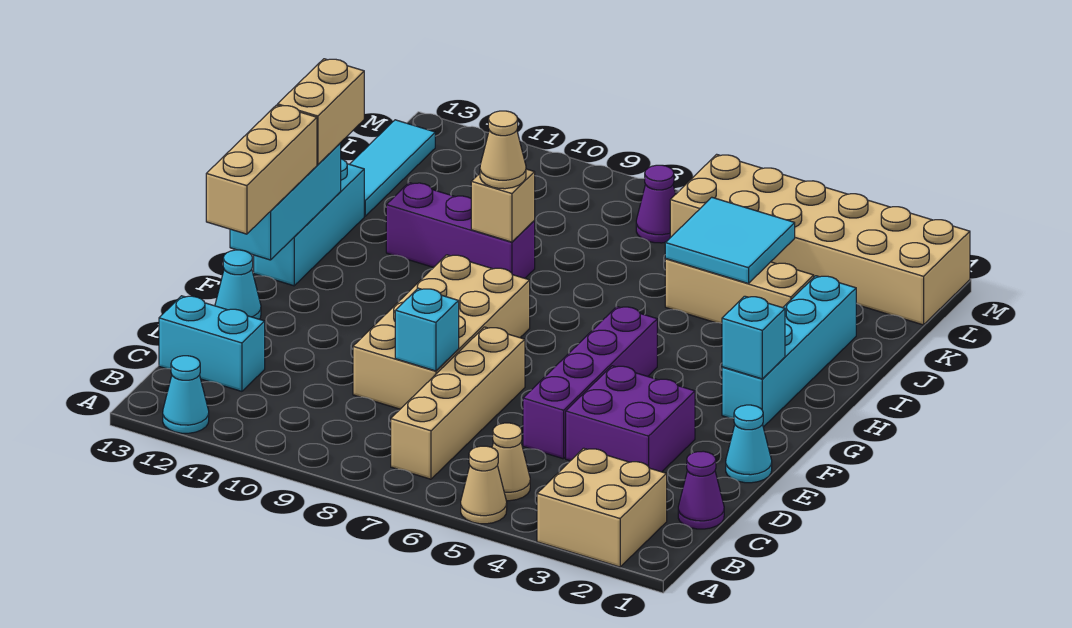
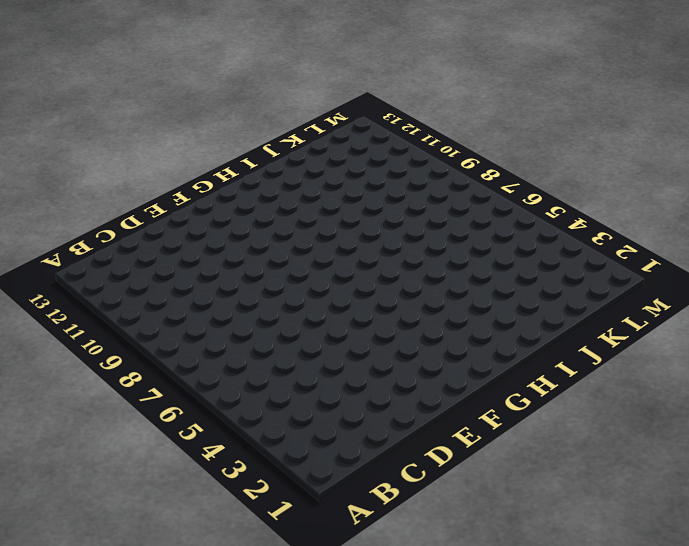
none -> tan 2x2 brick [537,448,667,567]
none -> tan 1x1 cone [461,446,507,524]
none -> cyan 1x1 cone [163,356,209,433]

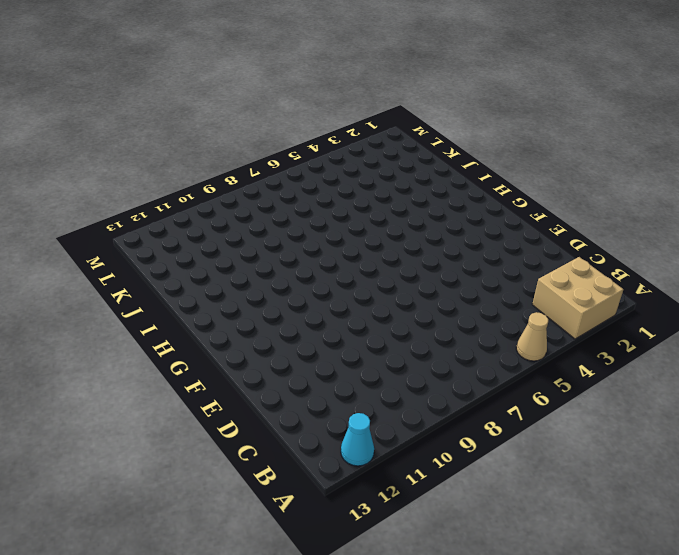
none -> tan 1x1 cone [492,423,530,501]
none -> tan 1x4 brick [391,327,525,479]
none -> purple 1x1 cone [678,451,724,529]

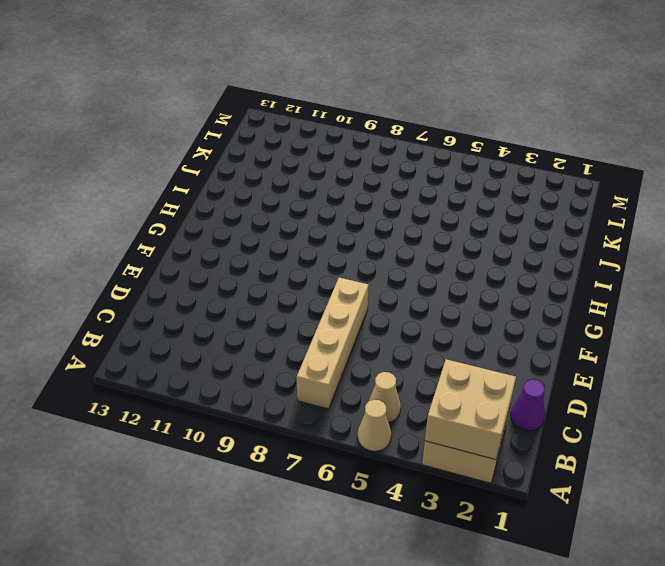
tan 2x2 brick [425,359,516,460] -> none
none -> cyan 1x1 cone [163,356,209,433]
none -> cyan 1x2 brick [159,296,265,391]
none -> purple 2x2 brick [566,366,695,472]

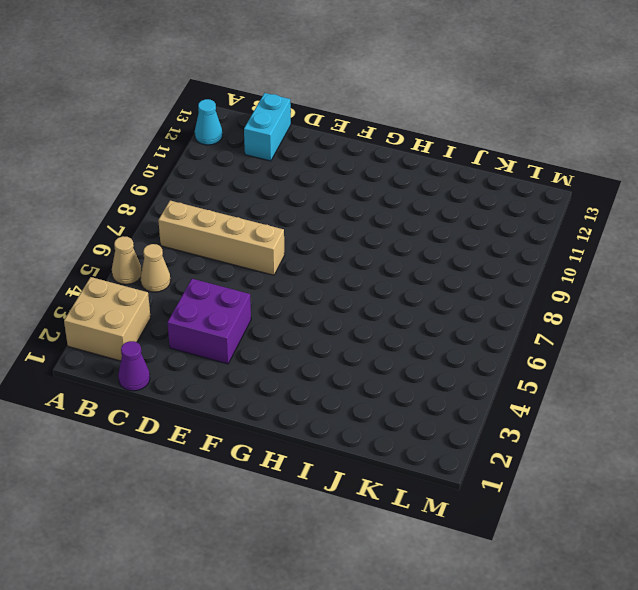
none -> purple 1x4 brick [523,307,657,459]
none -> tan 2x4 brick [353,255,530,409]
none -> cyan 1x1 cone [726,405,772,483]

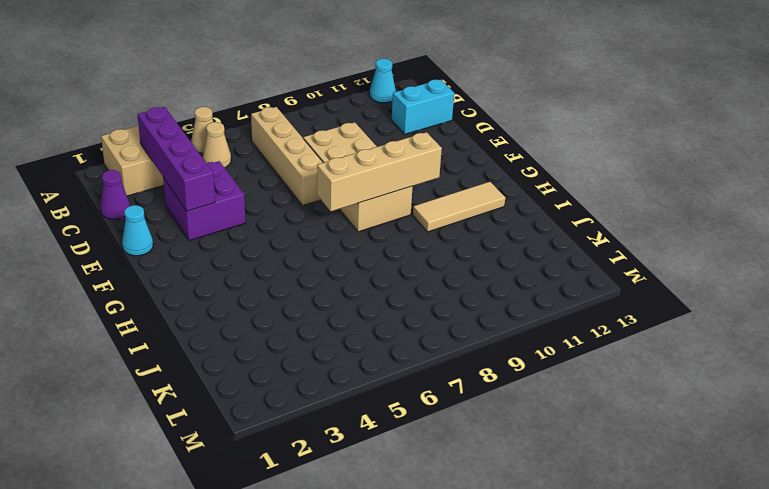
purple 1x4 brick [137,107,215,211] -> purple 1x4 brick moved to [523,307,657,459]
tan 1x4 brick [317,132,442,211] -> none
tan 1x3 tile [413,182,505,232] -> none
none -> cyan 1x1 cone [215,250,261,319]
none -> cyan 1x4 brick [722,276,856,427]
none -> cyan 1x3 brick [254,159,364,286]

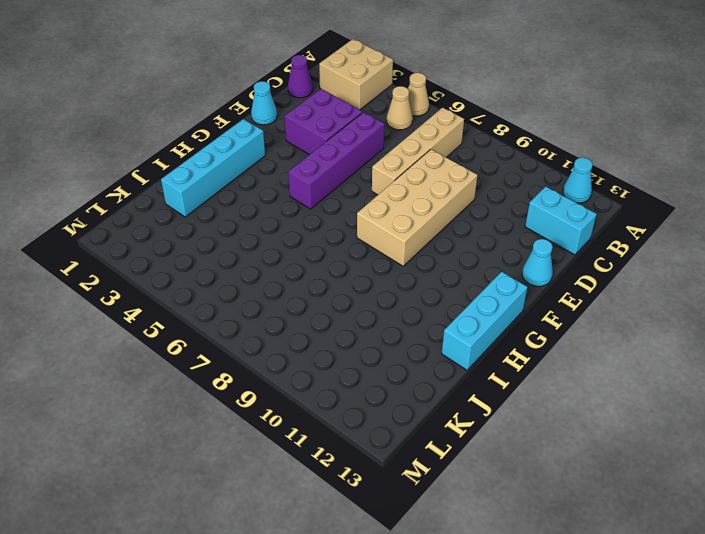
none -> purple 1x3 brick [386,183,535,278]
none -> tan 1x3 brick [665,259,814,323]
none -> cyan 1x3 tile [350,120,435,216]

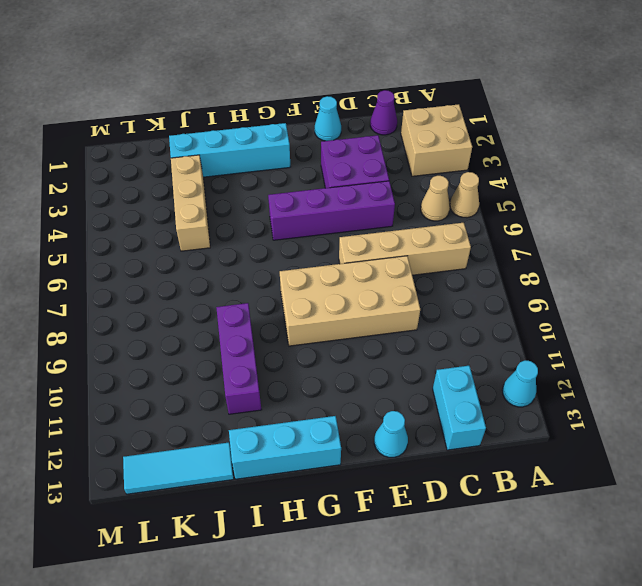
none -> tan 2x6 brick [670,154,970,325]
none -> purple 1x1 cone [636,165,676,243]
none -> cyan 1x1 brick [395,288,459,371]

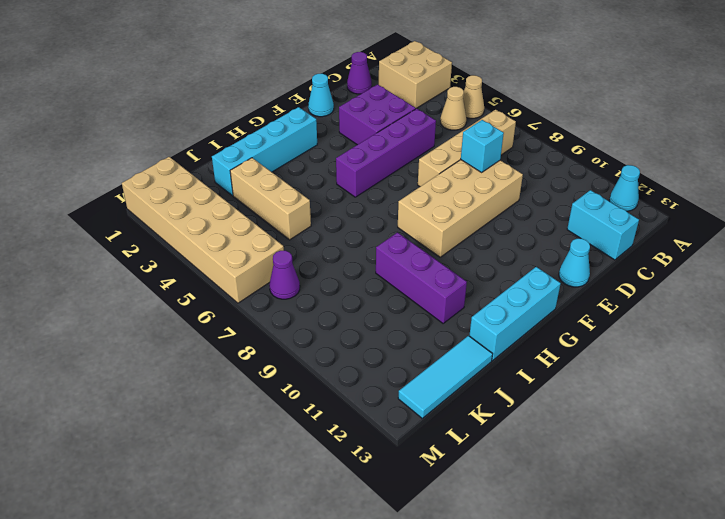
none -> cyan 1x3 brick [230,143,341,260]
none -> cyan 1x1 brick [722,296,785,379]
none -> tan 1x1 brick [471,169,535,242]

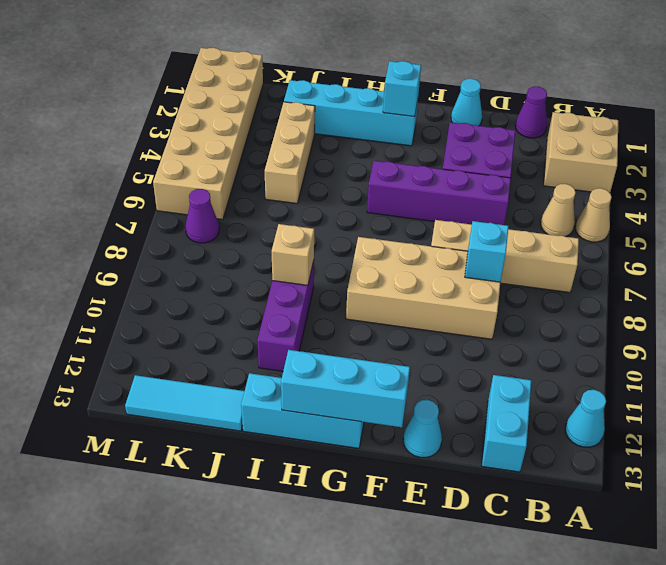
none -> cyan 2x2 tile [665,197,795,284]
none -> tan 1x3 brick [206,105,317,234]
none -> tan 1x2 brick [278,59,364,165]

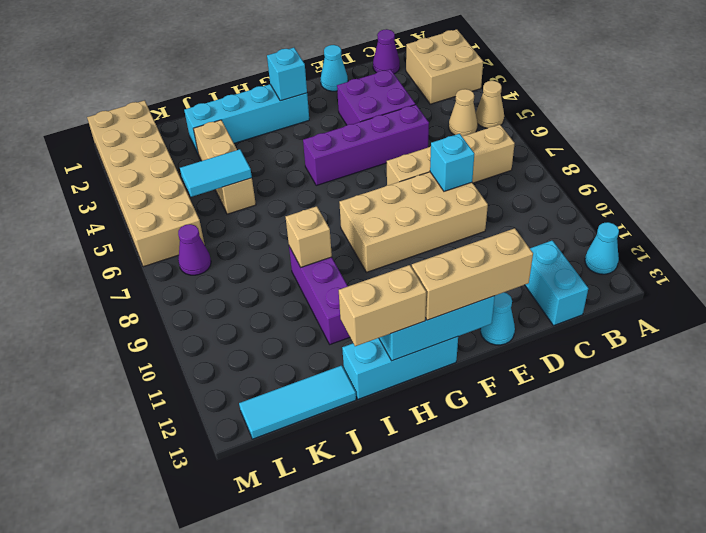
cyan 1x2 tile [180,149,252,197] -> cyan 2x2 tile [665,197,795,284]
none -> tan 1x1 cone [480,111,526,189]

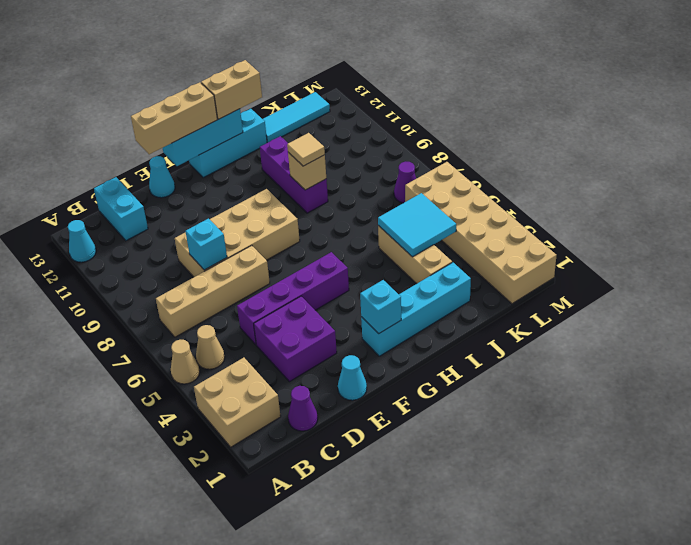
tan 1x1 tile [287,133,325,166] -> tan 1x1 cone [480,111,526,189]

